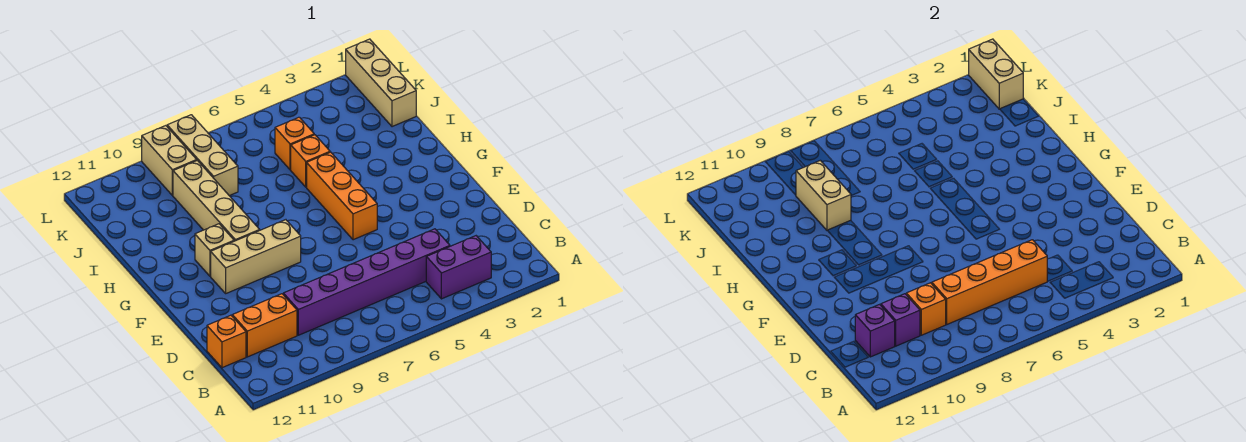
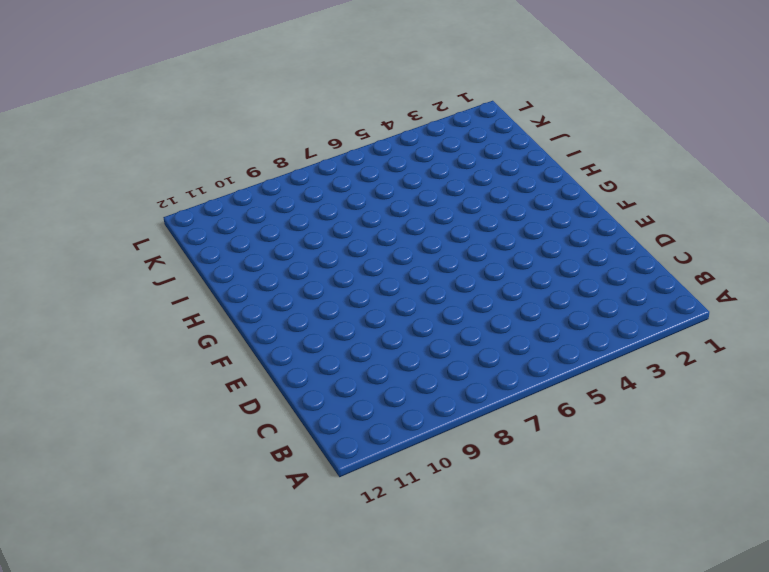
none -> purple 1x2 brick [426,236,491,299]
none -> purple 1x6 brick [283,229,450,335]
none -> orange 1x2 brick [232,294,297,357]

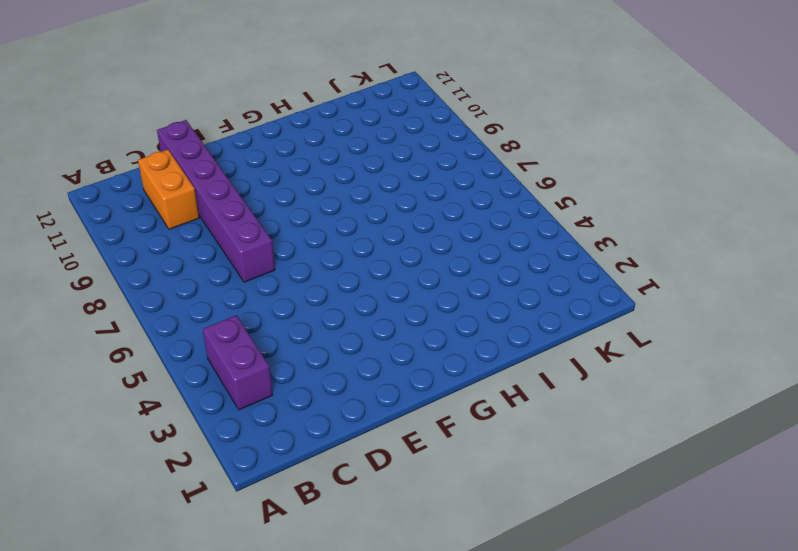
purple 1x6 brick [157,120,275,282] -> purple 1x6 brick moved to [283,229,450,335]
none -> orange 1x1 brick [207,315,246,368]
none -> orange 1x3 brick [307,152,377,240]
none -> tan 1x3 brick [211,220,301,293]

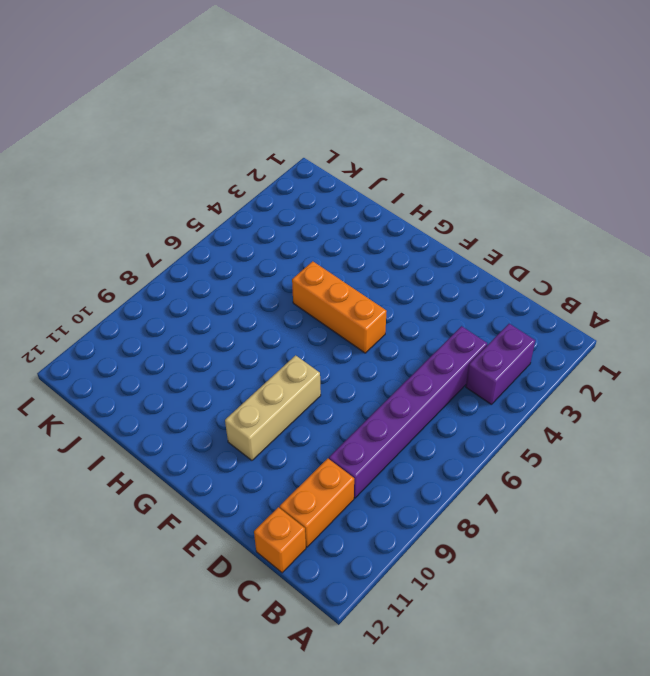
none -> tan 1x4 brick [173,160,260,241]
none -> tan 1x1 brick [195,224,234,276]
none -> orange 1x1 brick [291,135,330,187]

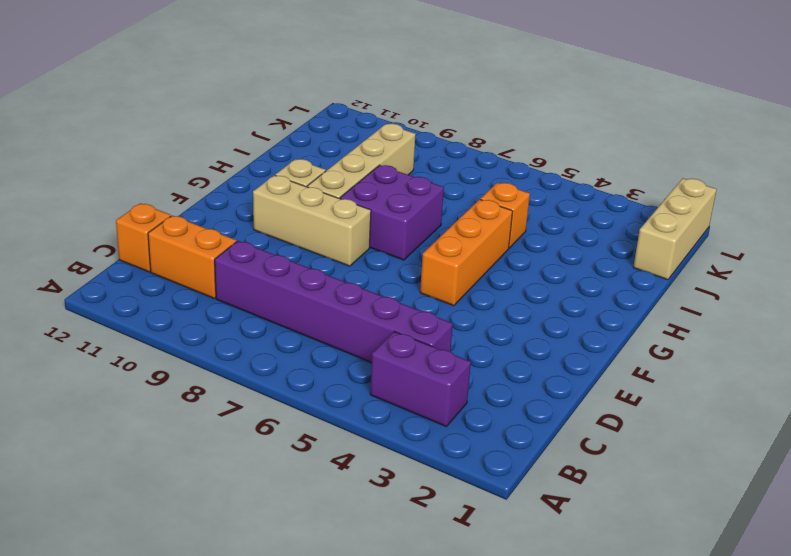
purple 2x2 brick [340,165,444,260] -> none
none -> orange 1x1 brick [275,117,314,170]
none -> tan 1x3 brick [167,115,238,196]
none -> tan 1x2 brick [142,126,197,195]

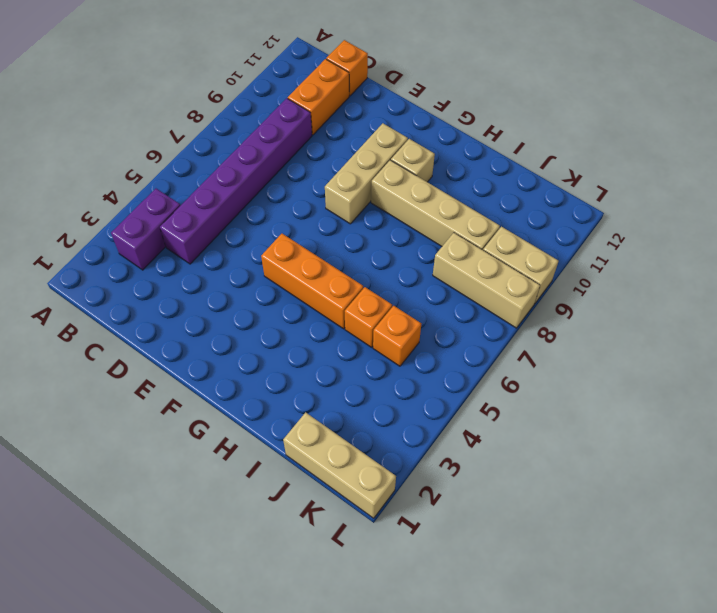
none -> orange 1x4 brick [932,240,1048,324]
none -> orange 1x1 brick [906,283,946,335]
none -> purple 1x1 brick [881,294,920,346]

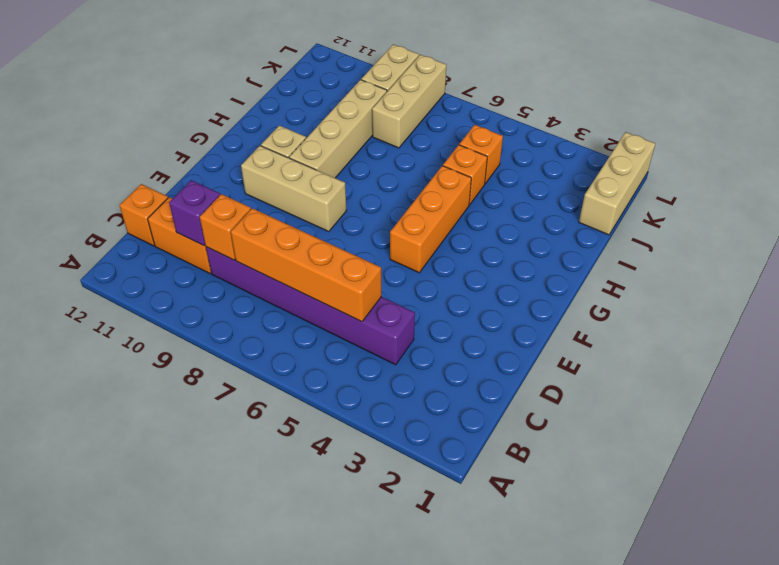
none -> purple 1x2 brick [426,236,491,299]
none -> purple 1x1 brick [855,305,895,357]
none -> tan 1x2 brick [796,160,851,230]

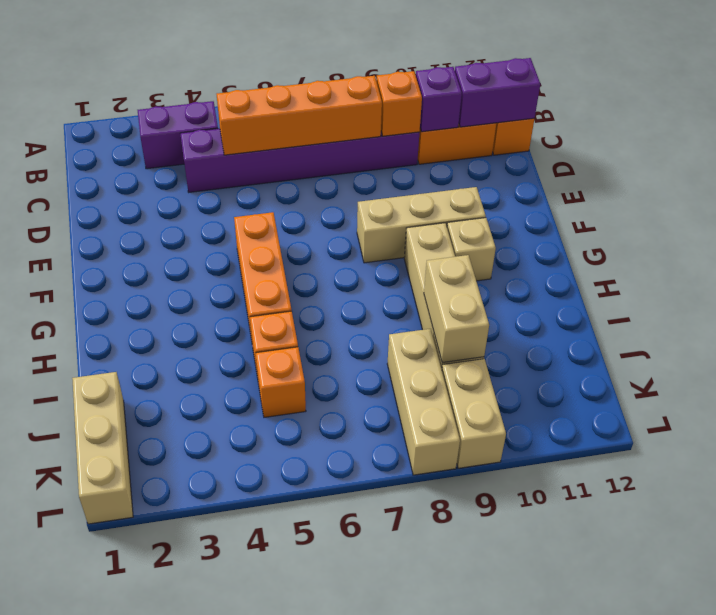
purple 1x2 brick [455,58,540,127] -> purple 1x1 brick [855,305,895,357]
none -> tan 1x2 brick [969,39,1023,109]

